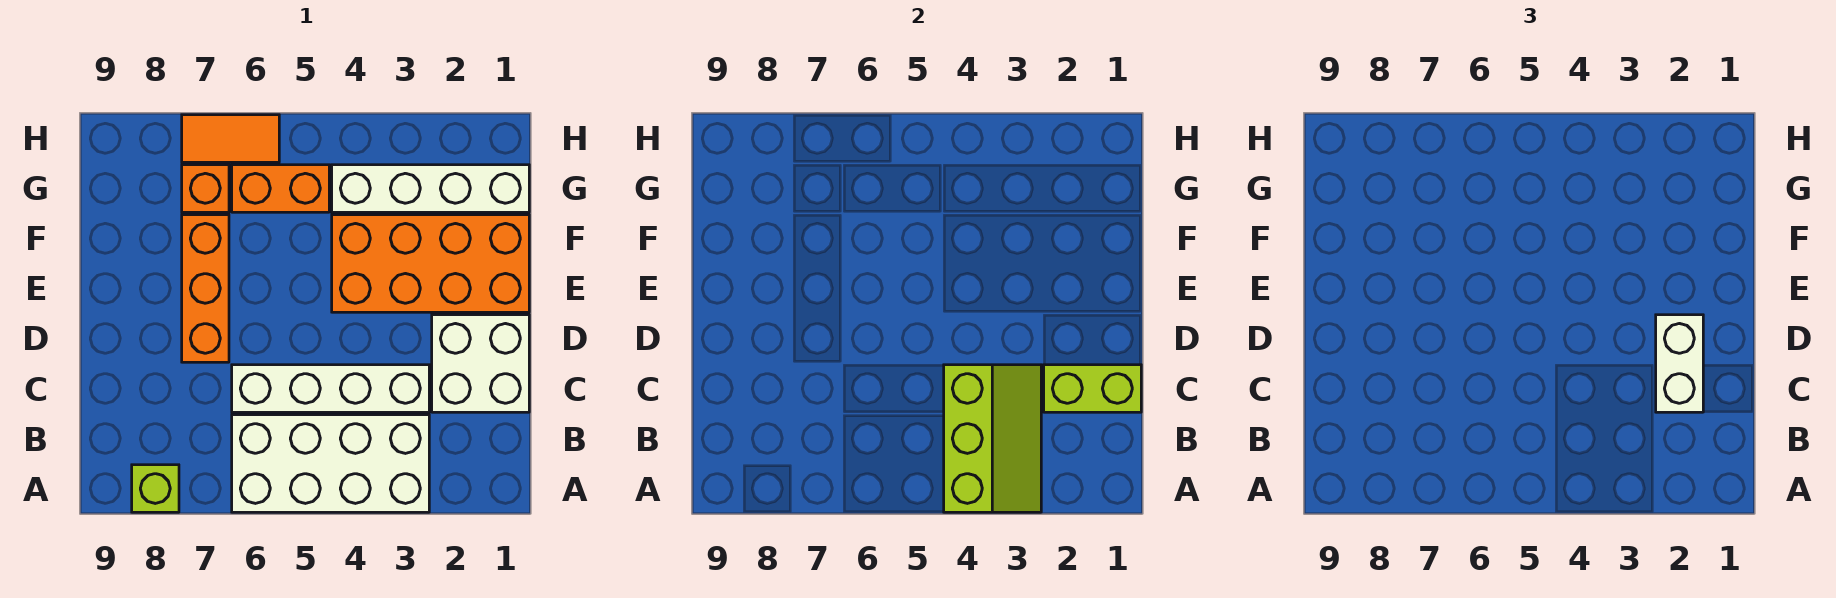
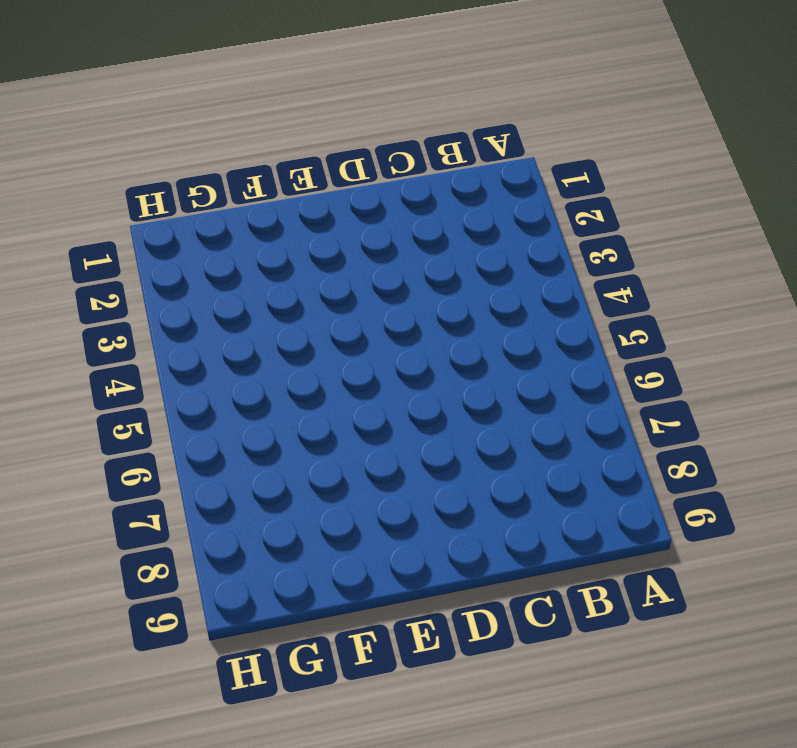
none -> white 2x4 brick [232,415,429,512]
none -> lime 1x1 brick [132,465,179,512]
none -> white 2x2 brick [432,315,529,412]

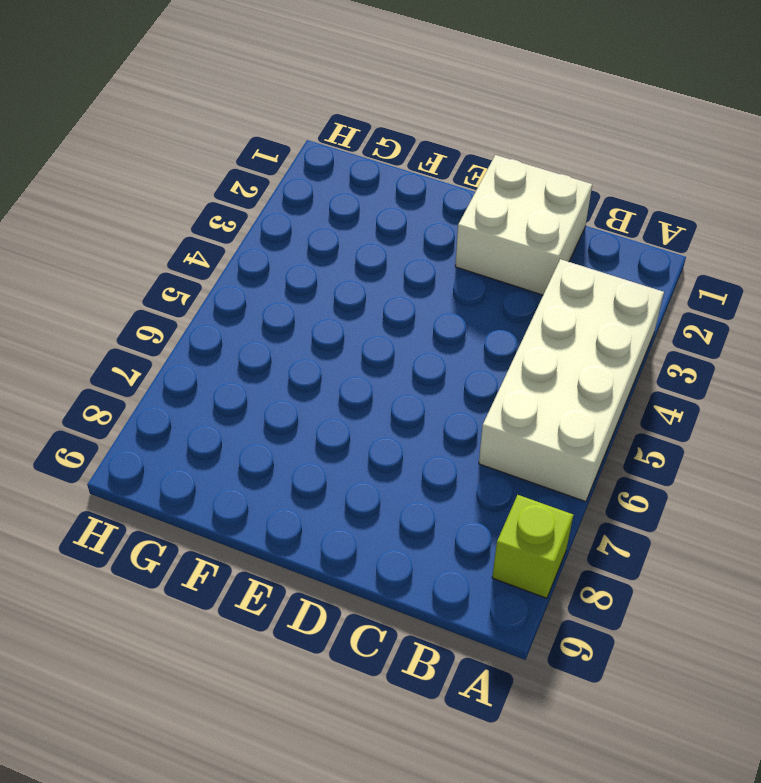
none -> white 1x4 brick [232,365,429,412]
none -> orange 1x3 brick [182,215,229,362]
none -> orange 2x4 brick [332,215,529,312]

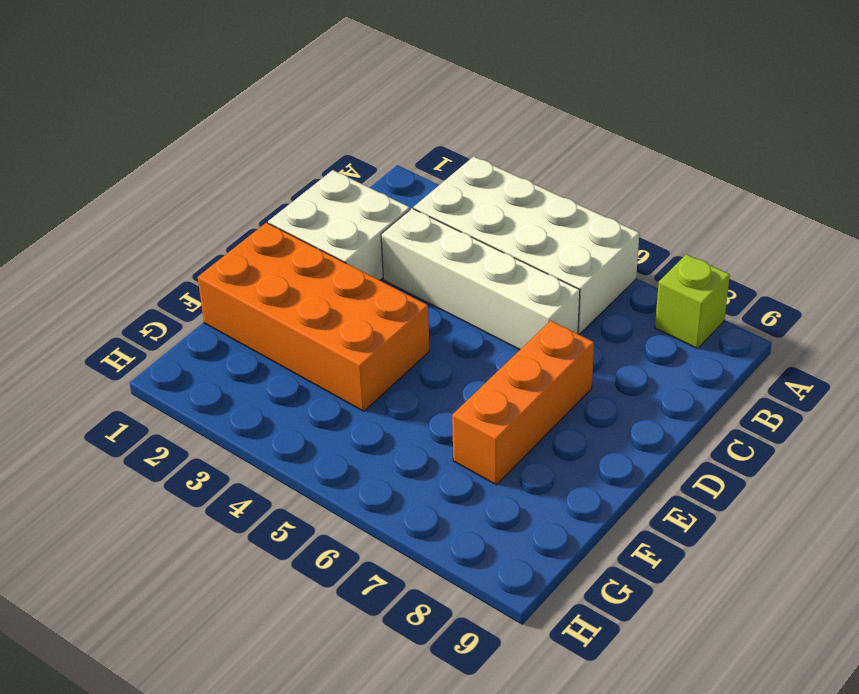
none -> white 1x4 brick [332,165,529,212]
none -> orange 1x2 brick [232,165,329,212]
none -> orange 1x1 brick [182,165,229,212]

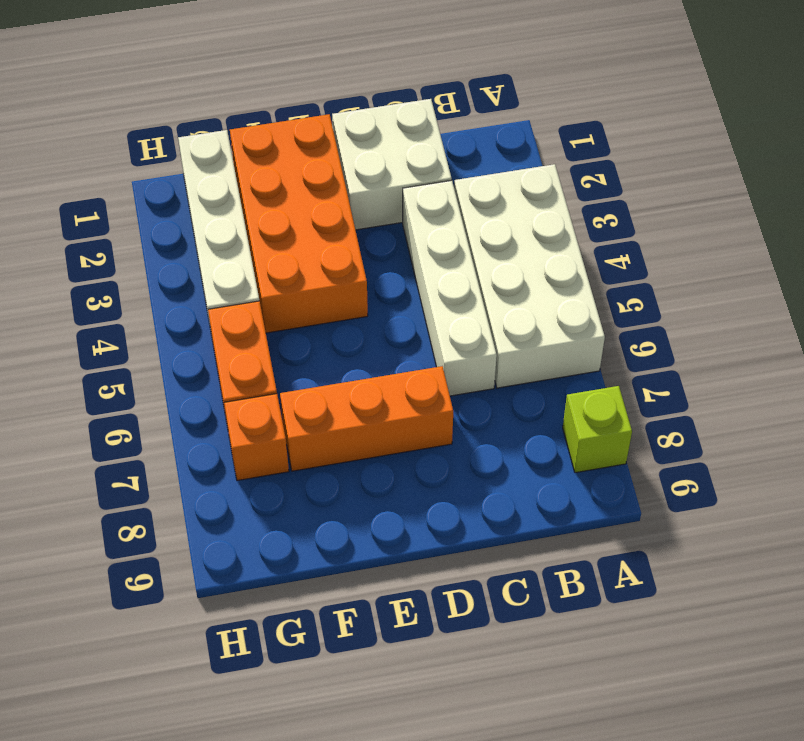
none -> orange 1x2 tile [182,115,279,162]
none -> lime 2x3 slope [944,365,1041,512]
none -> lime 1x2 brick [1044,365,1141,412]

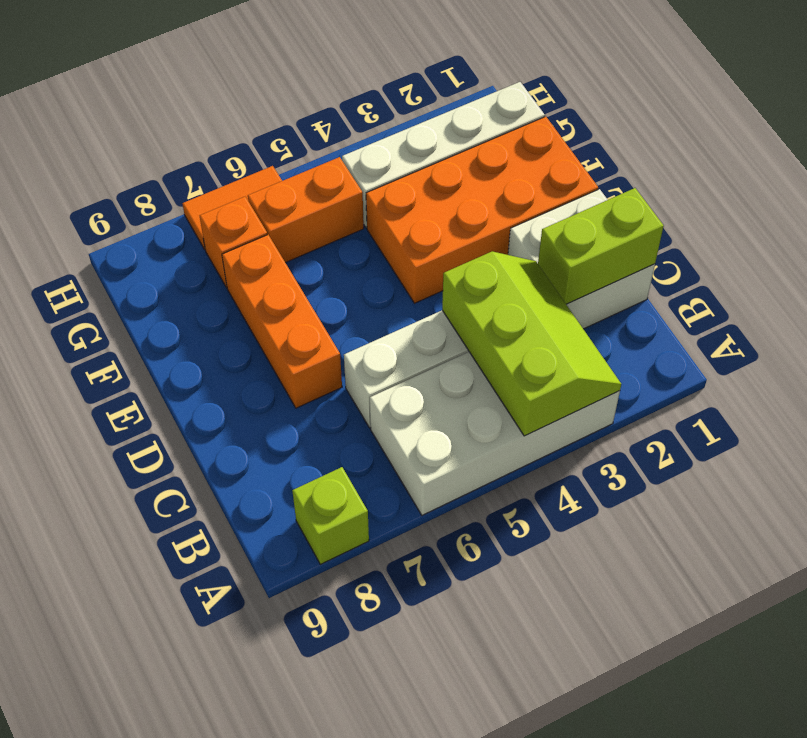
none -> white 1x2 brick [1656,315,1703,412]

